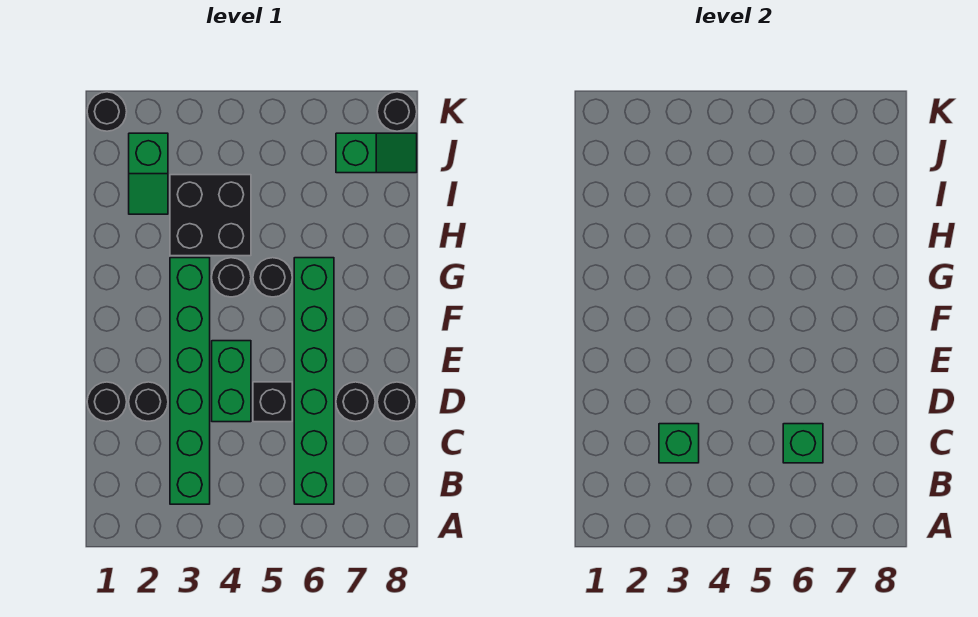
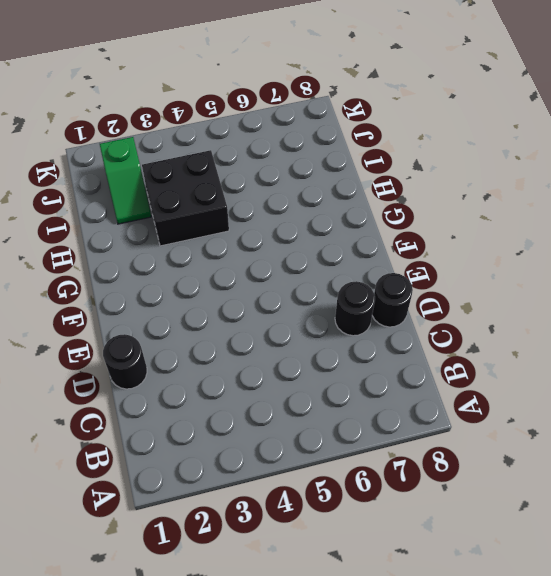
none -> green 1x6 brick [170,258,210,504]
none -> green 1x6 brick [294,258,334,504]
none -> black 1x1 round brick [129,382,168,421]

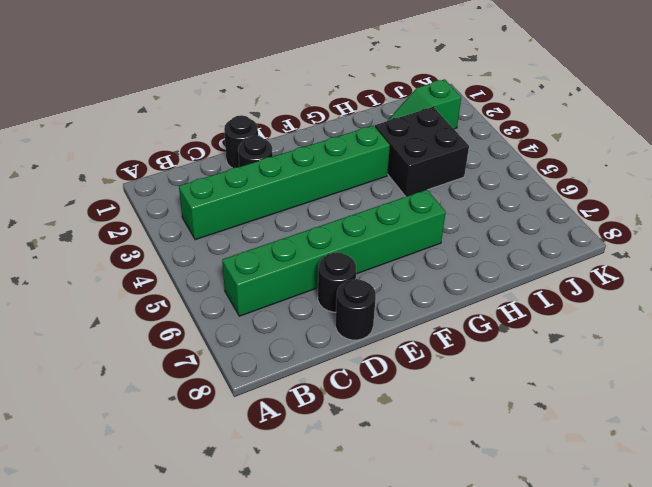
none -> green 1x2 brick [212,341,251,422]
none -> black 1x1 brick [253,382,292,422]
none -> black 1x1 round brick [212,258,251,297]

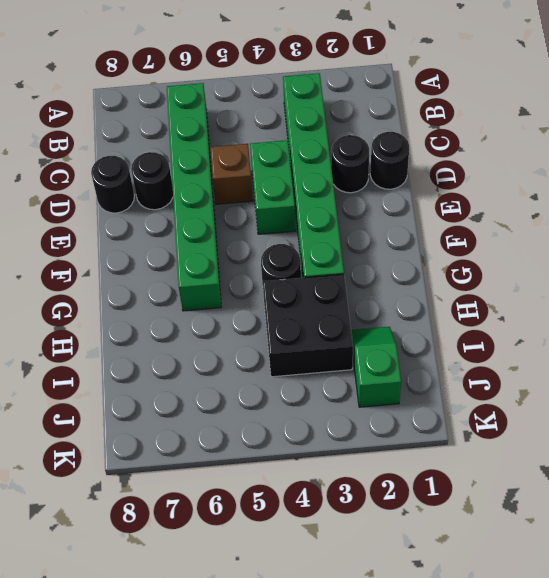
brown 1x1 brick [210,144,253,204] -> black 1x1 brick [253,382,292,422]
none -> black 1x1 round brick [253,258,292,297]
none -> green 1x2 slope [336,133,417,173]
none -> black 1x1 round brick [87,92,127,131]

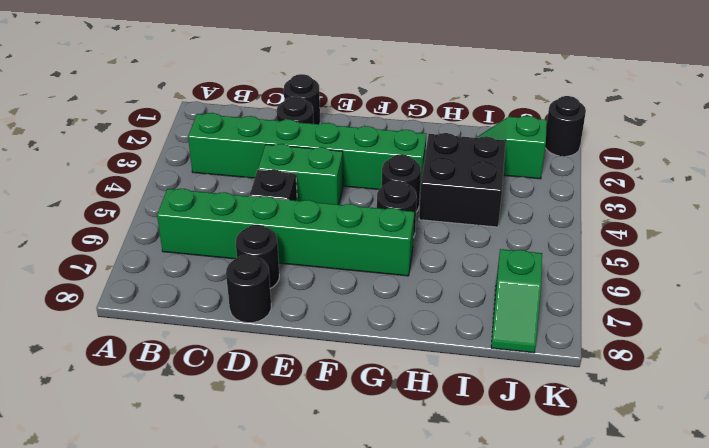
none -> black 1x1 round brick [377,92,417,131]
none -> green 1x1 brick [659,424,699,463]
none -> green 1x1 brick [783,424,823,463]

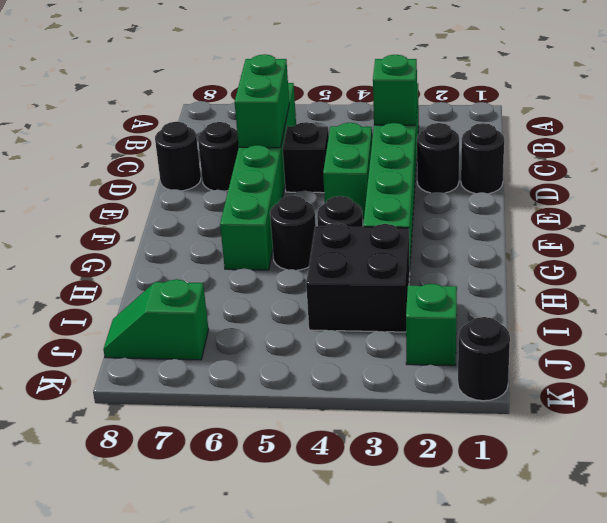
green 1x2 brick [235,54,289,148] -> green 1x1 brick [783,424,823,463]
none -> black 1x1 round brick [377,92,417,131]

